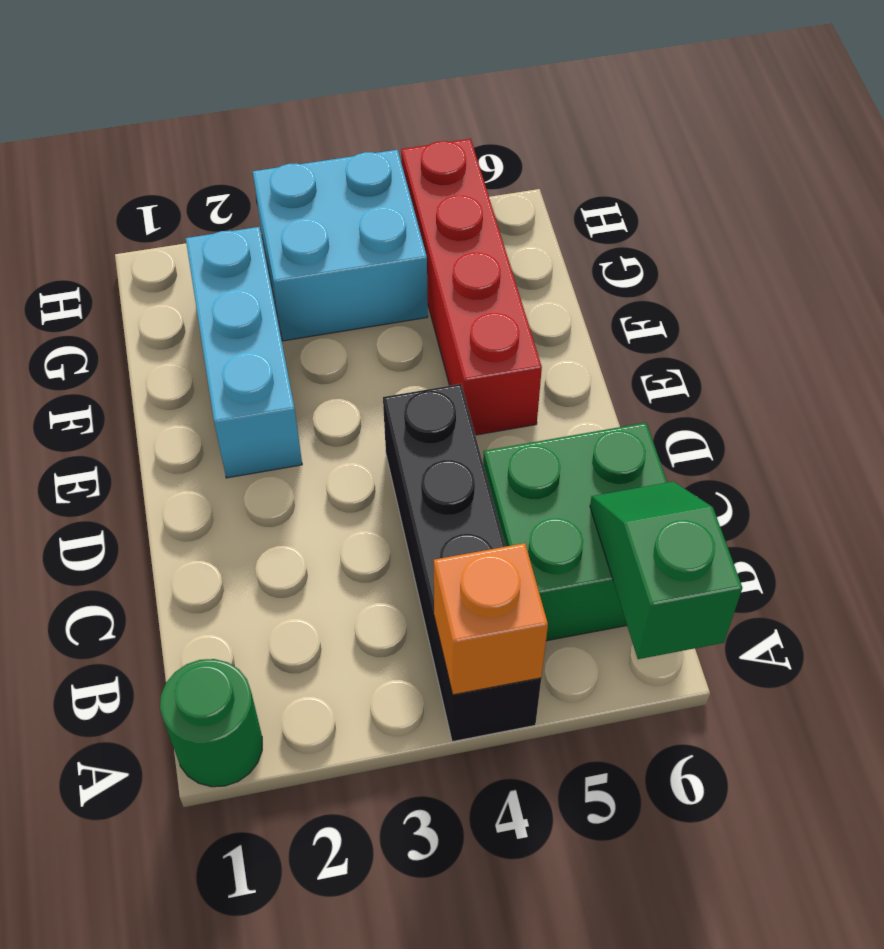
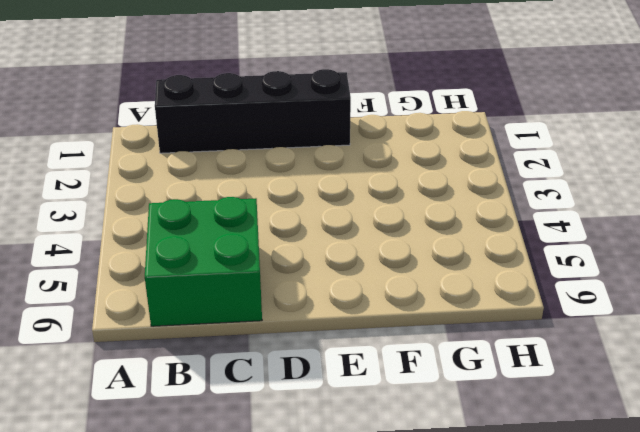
black 1x4 brick [155,69,351,153] -> black 1x4 brick moved to [383,384,541,742]
none -> green 1x1 round brick [160,659,262,787]
none -> cyan 1x3 brick [186,227,302,478]

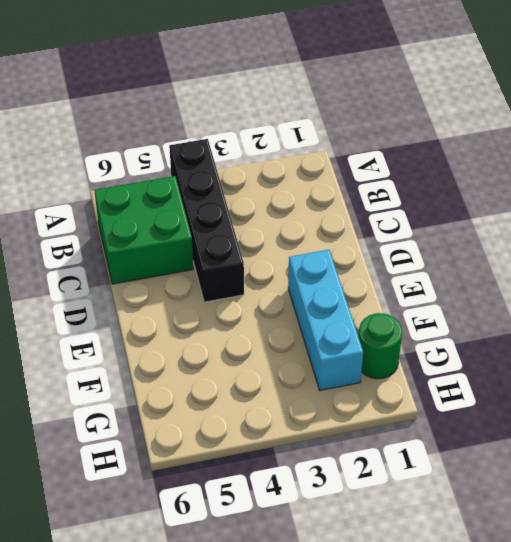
green 1x1 round brick [358,313,402,379] -> green 1x1 round brick moved to [160,659,262,787]
none -> red 1x4 brick [401,139,542,435]
none -> cyan 2x2 brick [253,150,428,341]

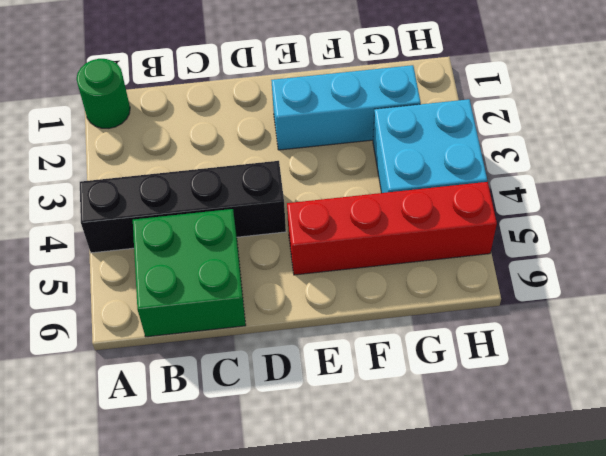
none -> orange 1x1 brick [434,543,548,695]
none -> green 1x2 slope [590,482,742,659]

